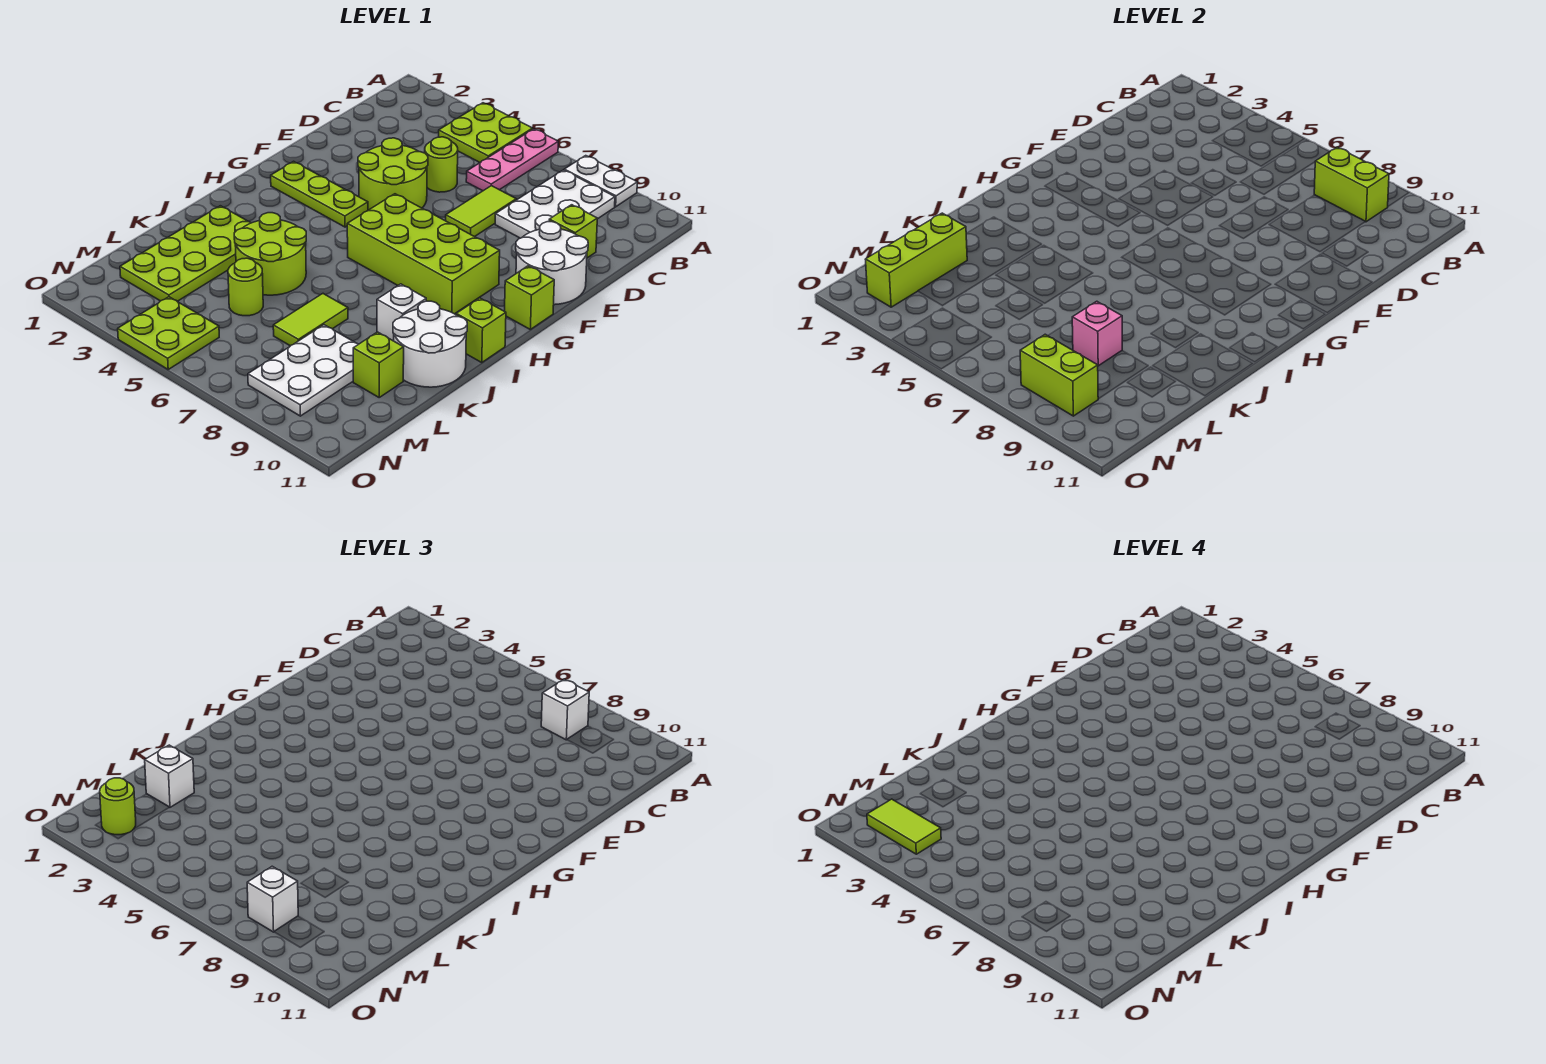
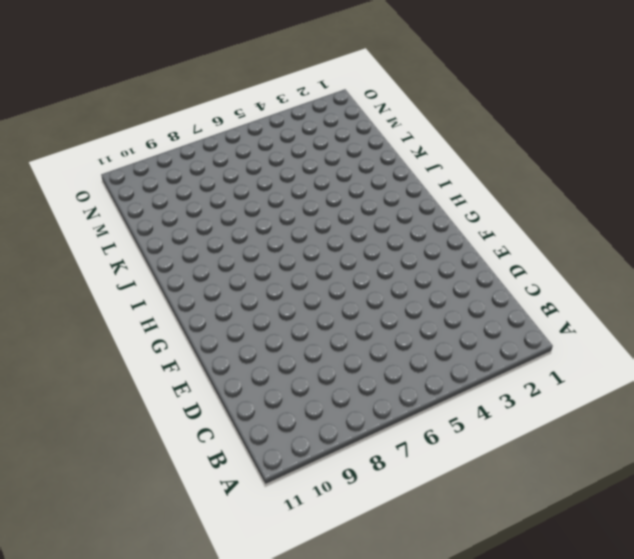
none -> lime 2x2 plate [439,103,533,163]
none -> pink 1x3 plate [466,129,558,191]
none -> white 1x2 plate [564,156,637,207]
none -> white 2x3 plate [495,170,615,238]

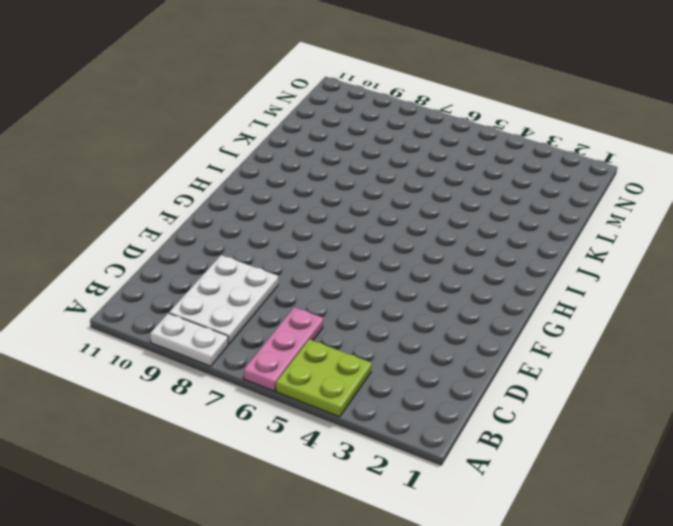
none -> lime 1x1 round brick [425,137,458,192]
none -> lime 1x2 tile [446,186,516,237]
none -> lime 1x1 brick [549,205,597,258]
none -> lime 2x2 round brick [358,138,428,210]

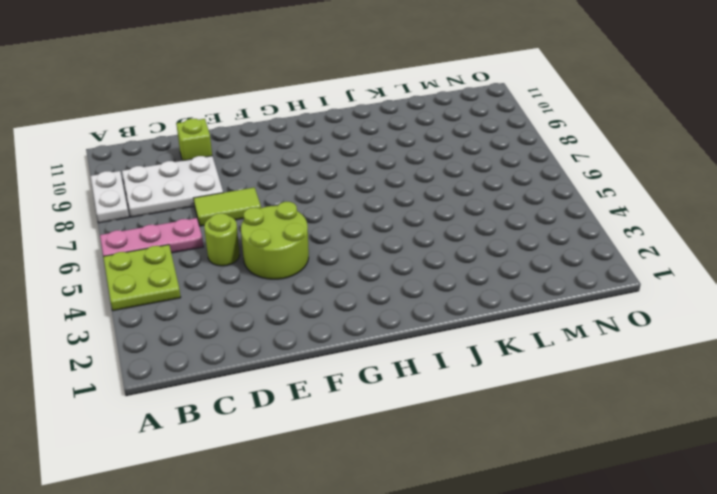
none -> white 2x2 round brick [516,222,588,305]
none -> lime 1x3 plate [271,161,368,227]
none -> lime 2x4 brick [347,194,500,314]
none -> lime 1x1 brick [505,266,554,329]

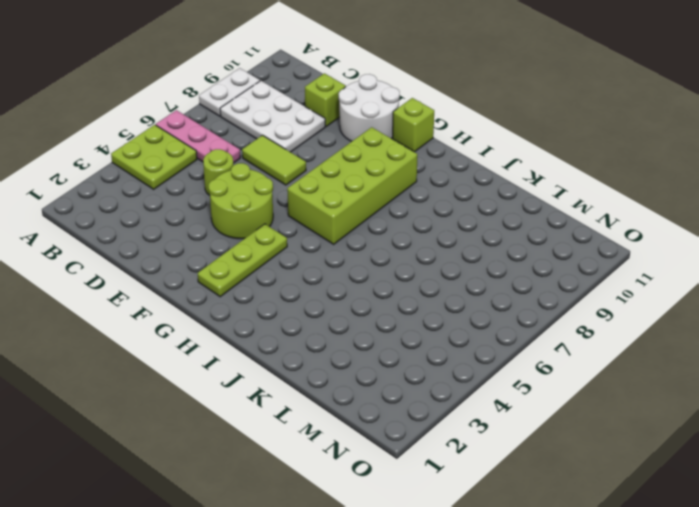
none -> lime 1x1 brick [456,298,506,363]
none -> lime 2x4 plate [120,206,251,301]
none -> lime 2x2 round brick [234,213,306,295]
none -> white 1x1 brick [377,284,426,341]

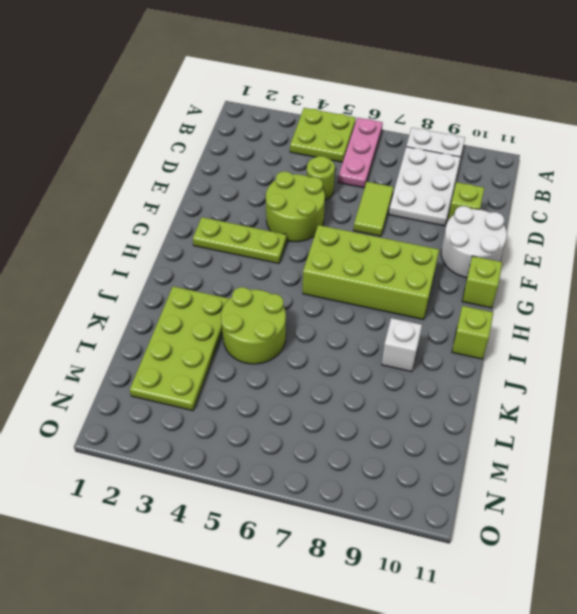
none -> white 2x2 round brick [393,301,467,387]
none -> lime 1x2 tile [273,294,348,346]
none -> lime 1x1 round brick [228,258,263,316]
none -> white 2x3 plate [248,325,358,416]

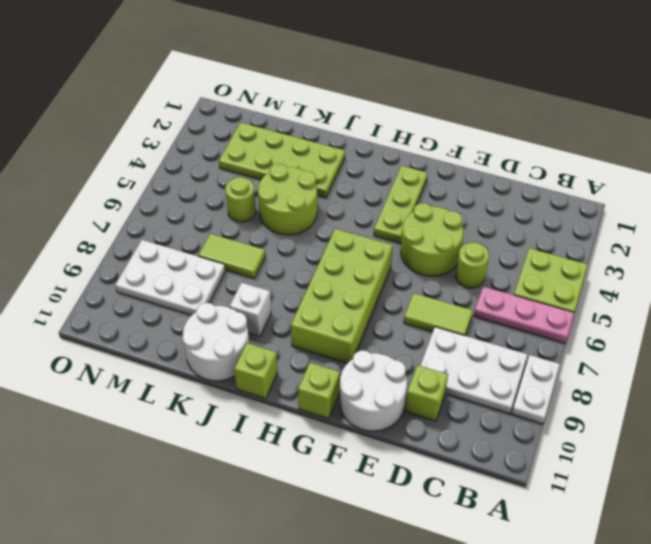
none -> lime 1x1 brick [353,332,404,397]
none -> lime 2x2 plate [118,297,219,369]
none -> lime 1x2 brick [1314,147,1389,222]
none -> lime 1x3 brick [865,213,967,307]

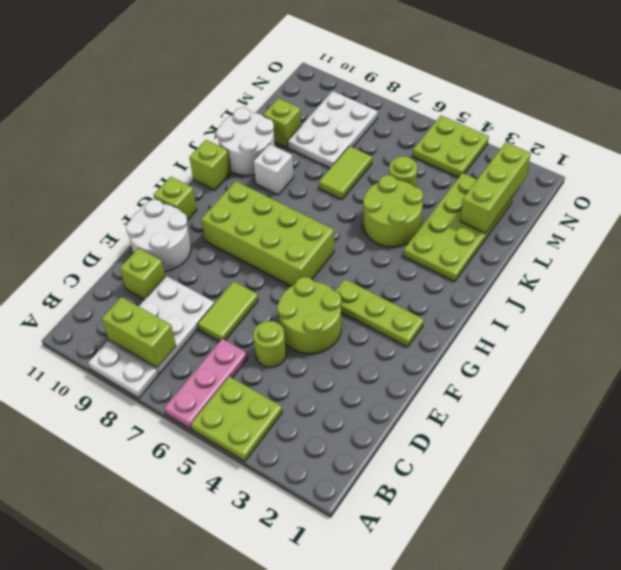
none -> pink 1x1 brick [1072,301,1122,366]
none -> lime 1x2 brick [1020,334,1098,416]
none -> white 1x1 brick [541,679,589,740]
none -> white 1x1 brick [145,745,194,807]

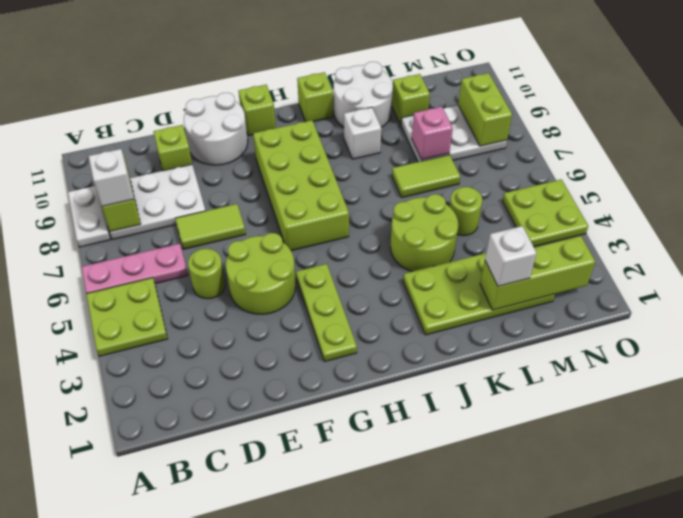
none -> lime 1x1 round brick [100,778,136,835]
none -> white 1x1 brick [247,866,298,932]
none -> lime 1x2 tile [867,799,941,854]

